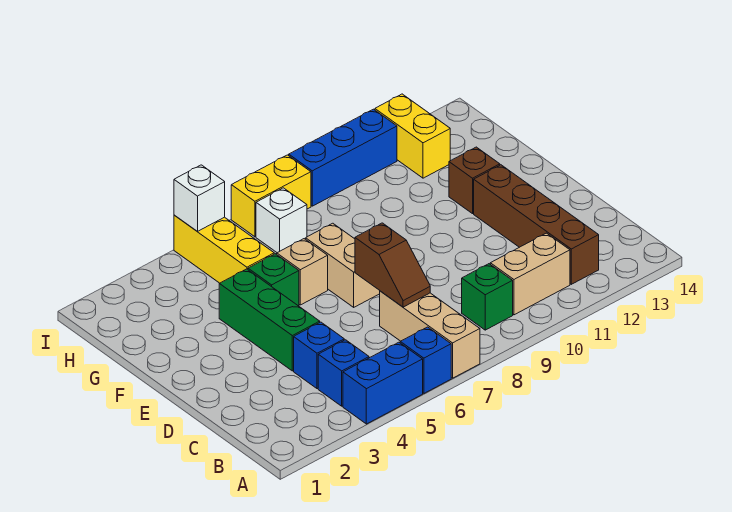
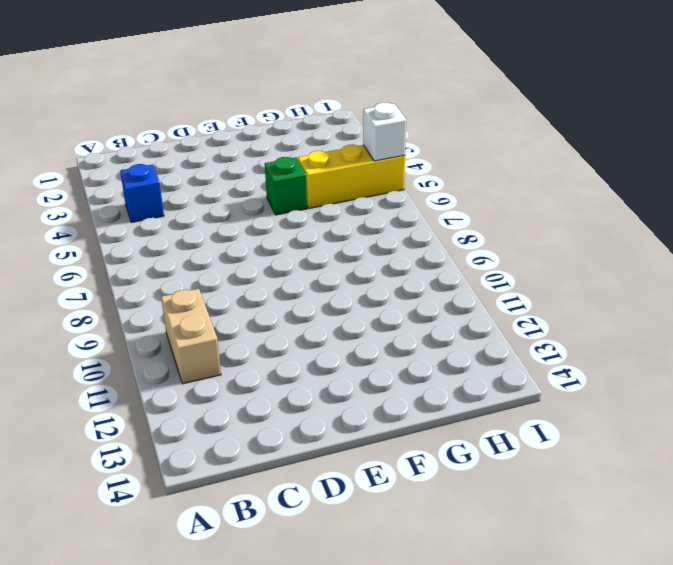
none -> blue 1x2 brick [343,342,423,424]
none -> blue 1x1 brick [400,327,451,393]
none -> tan 1x3 brick [380,291,480,378]

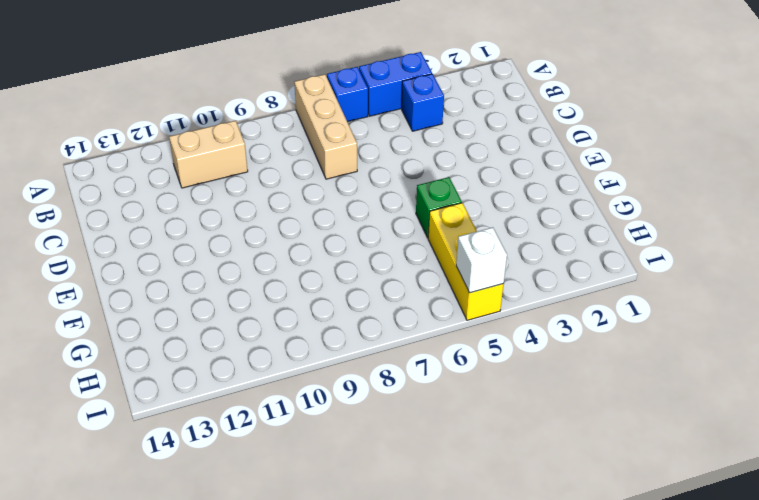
none -> green 1x1 brick [462,264,513,330]
none -> brown 1x4 brick [474,165,599,284]
none -> blue 1x1 brick [294,322,344,389]

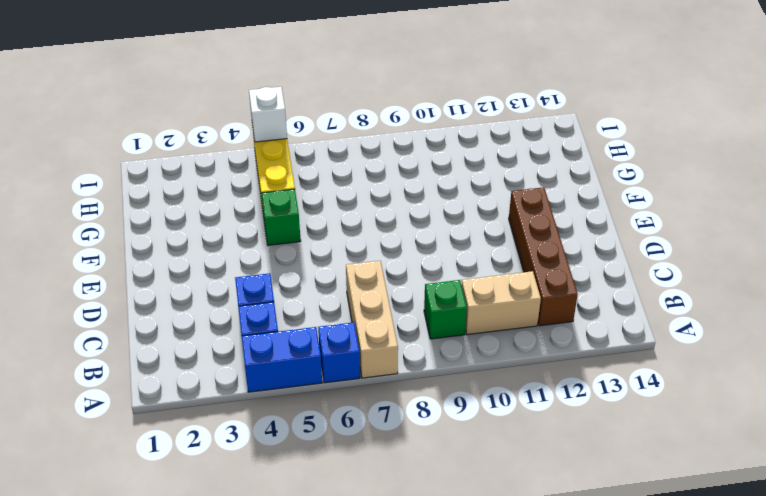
none -> green 1x3 brick [219,269,320,371]
none -> tan 1x2 brick [306,223,380,307]
none -> tan 1x1 brick [277,239,328,305]

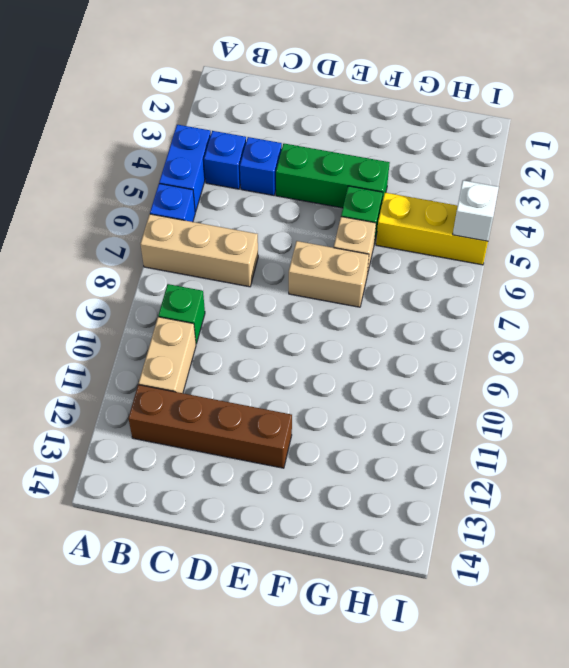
none -> brown 1x1 brick [449,147,500,214]
none -> white 1x1 brick [256,188,307,253]
none -> yellow 1x2 brick [375,94,450,178]

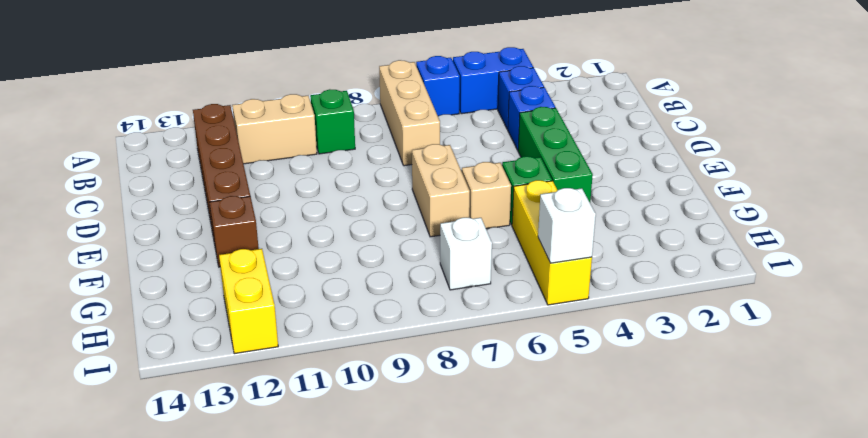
none -> yellow 1x2 brick [231,155,311,237]
none -> blue 1x3 brick [289,109,397,206]
none -> brown 1x2 slope [355,223,430,307]

